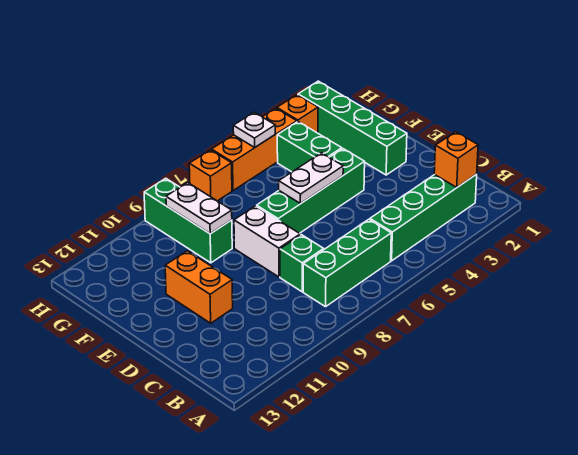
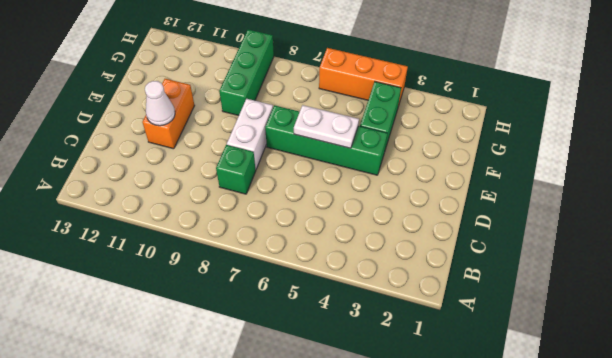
white 1x1 cone [145,81,175,126] -> none
none -> green 1x4 brick [370,174,477,261]
none -> green 1x3 brick [303,219,391,307]
none -> green 1x4 brick [298,81,407,175]

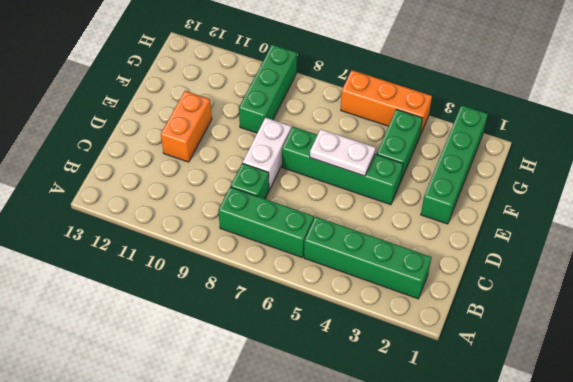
none -> orange 1x1 brick [277,95,318,133]
none -> orange 1x1 brick [189,150,232,201]
none -> orange 1x1 brick [434,132,478,187]

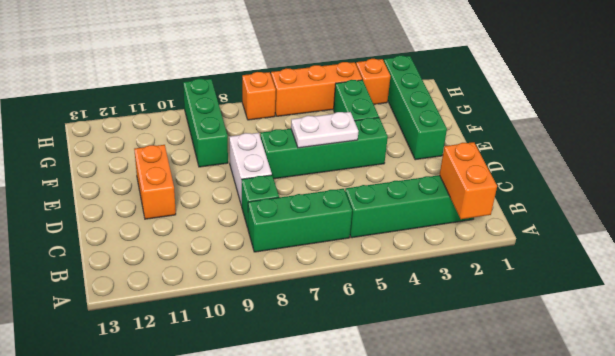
orange 1x2 brick [440,142,497,219] -> orange 1x1 brick [434,132,478,187]
none -> white 1x2 plate [166,183,232,234]
none -> white 1x1 plate [233,112,275,148]

